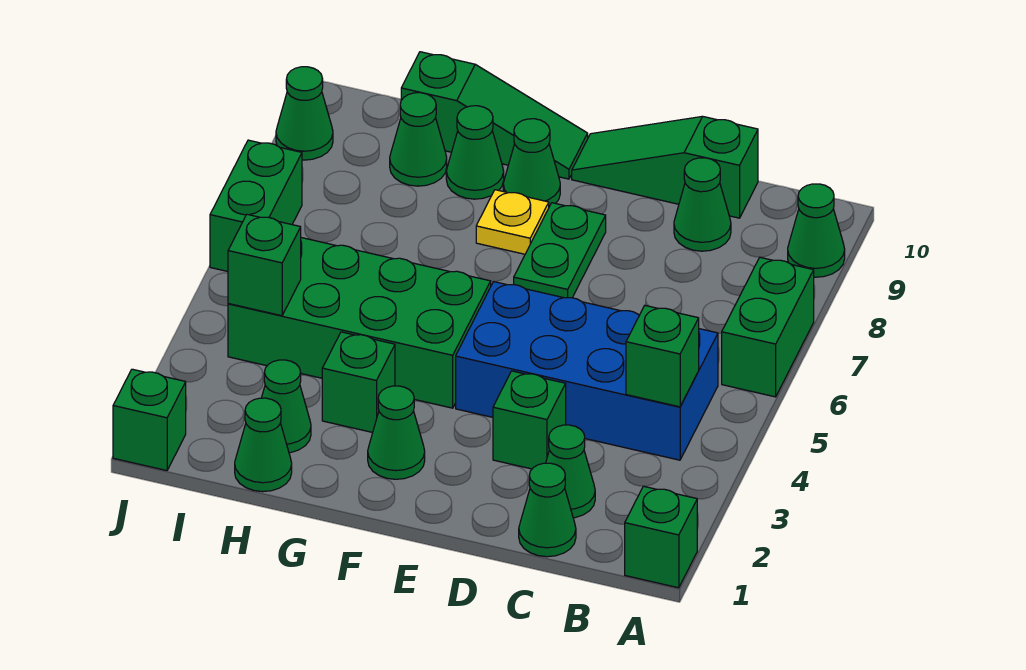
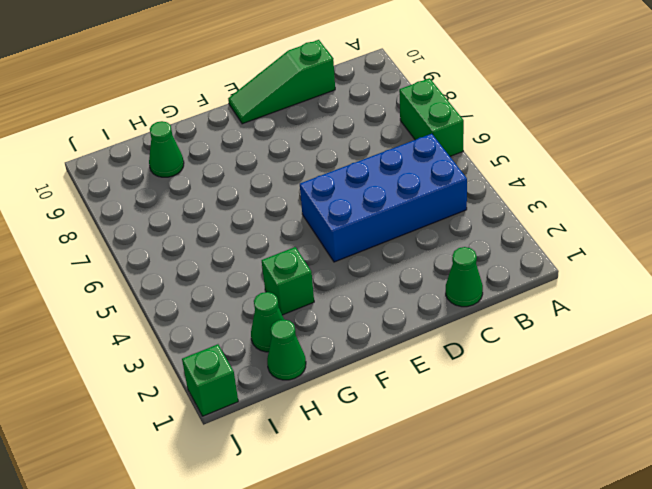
none -> green 1x1 brick [625,486,697,588]
none -> green 1x1 cone [788,184,845,277]
none -> green 1x1 cone [546,425,595,518]

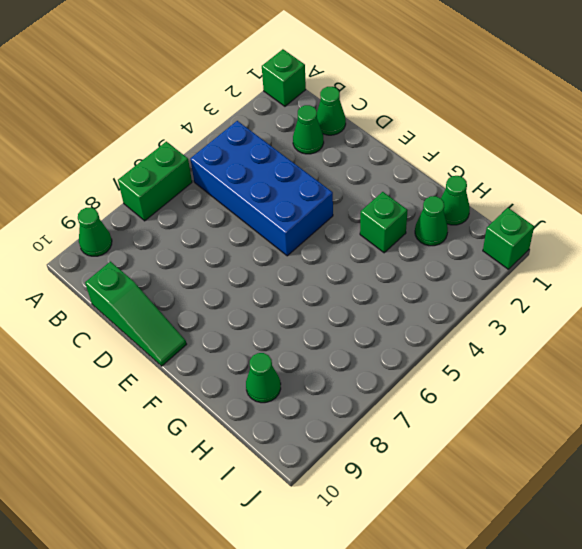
none -> green 1x1 cone [674,158,731,251]
none -> green 1x1 brick [493,371,566,469]
none -> green 1x2 plate [514,203,606,298]

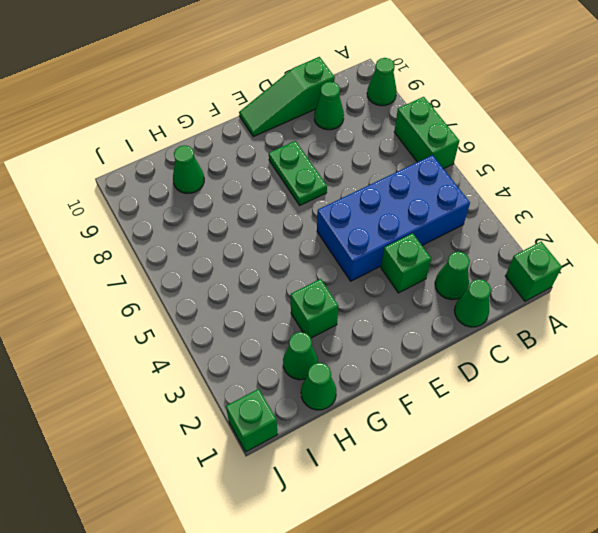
none -> green 1x1 cone [368,386,425,479]
none -> green 2x4 brick [228,238,491,408]
none -> yellow 1x1 plate [476,190,549,254]

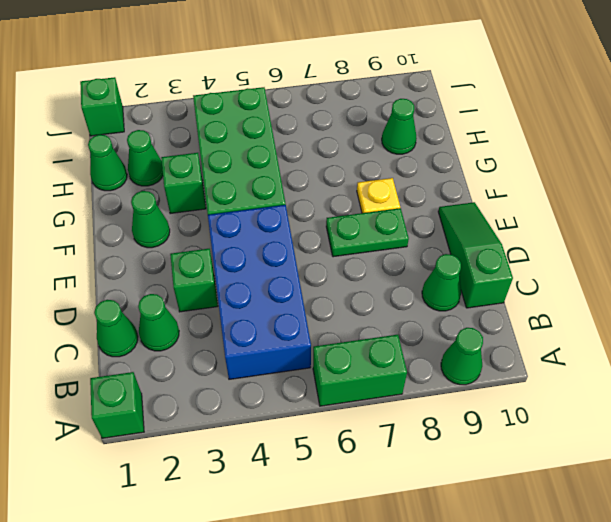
none -> green 1x1 cone [503,119,560,207]
none -> green 1x3 slope [401,52,588,179]
none -> green 1x1 cone [446,106,504,199]

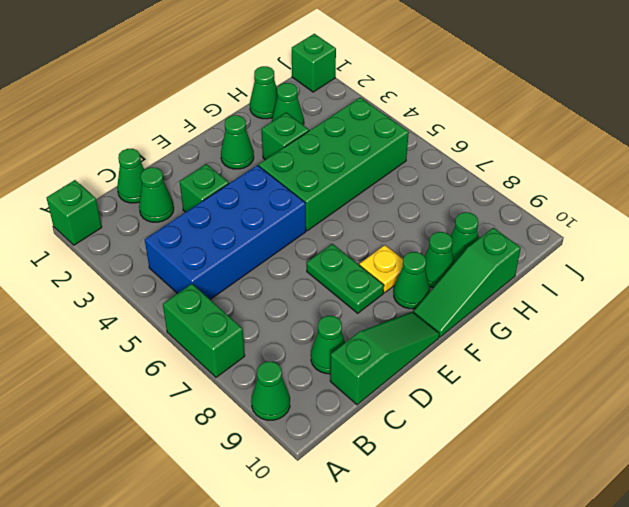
none -> green 1x2 brick [210,140,302,271]
none -> green 1x1 cone [276,67,333,160]
none -> green 1x1 brick [626,305,699,407]

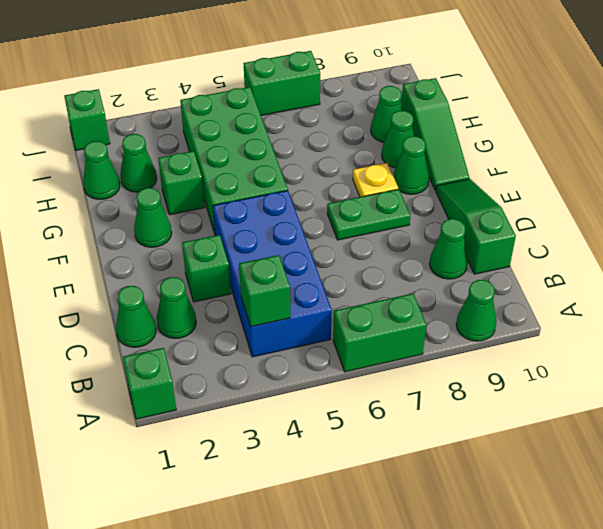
none -> green 1x1 cone [276,67,333,160]
none -> green 1x1 brick [228,214,301,316]

